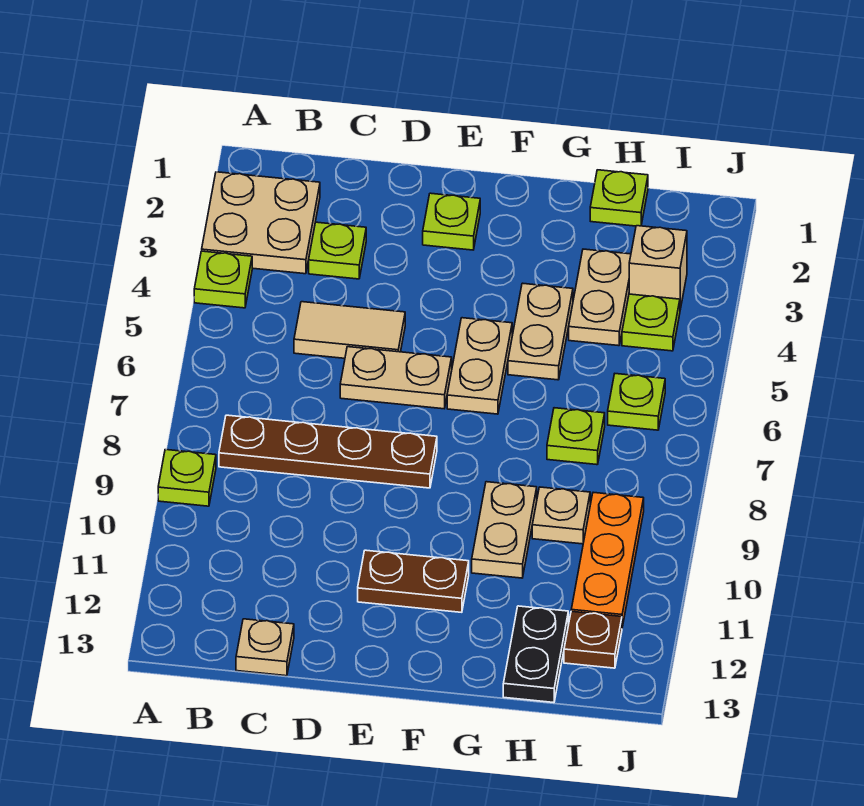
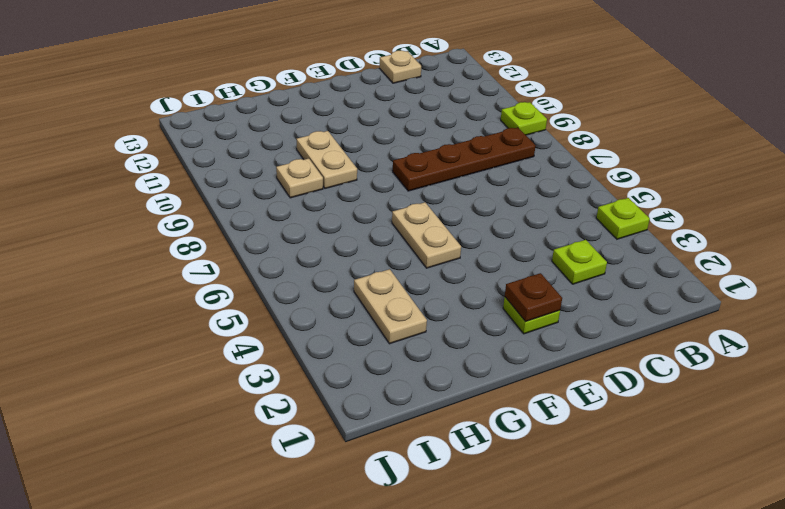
brown 1x1 plate [505,273,562,322] -> brown 1x1 plate moved to [564,611,622,668]
none -> tan 2x2 plate [202,172,320,274]
none -> tan 1x2 tile [294,302,405,358]
none -> tan 1x2 plate [340,347,452,409]

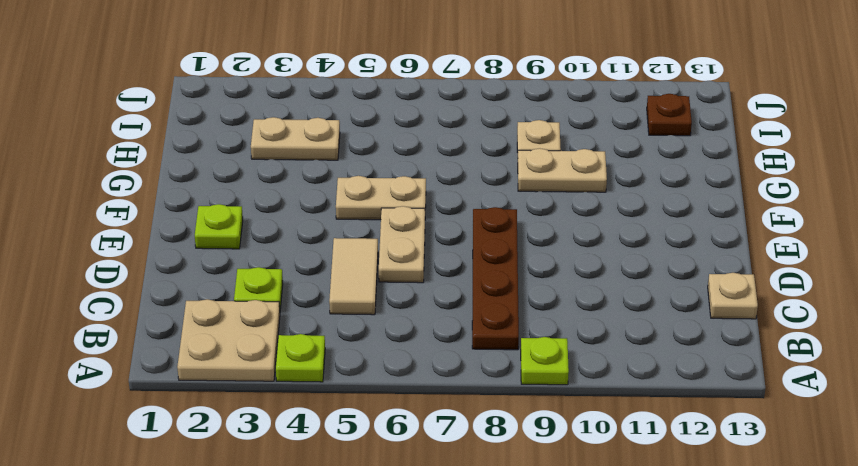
none -> brown 1x2 plate [358,550,469,612]
none -> tan 1x2 plate [508,283,573,380]
none -> lime 1x1 plate [590,170,648,226]

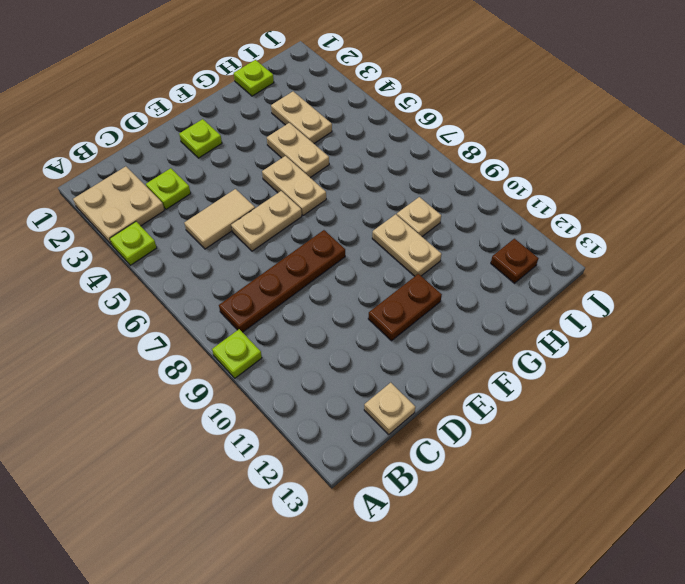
none -> lime 1x1 plate [547,408,605,465]
none -> black 1x2 plate [503,606,568,703]
none -> tan 1x1 brick [629,226,687,309]

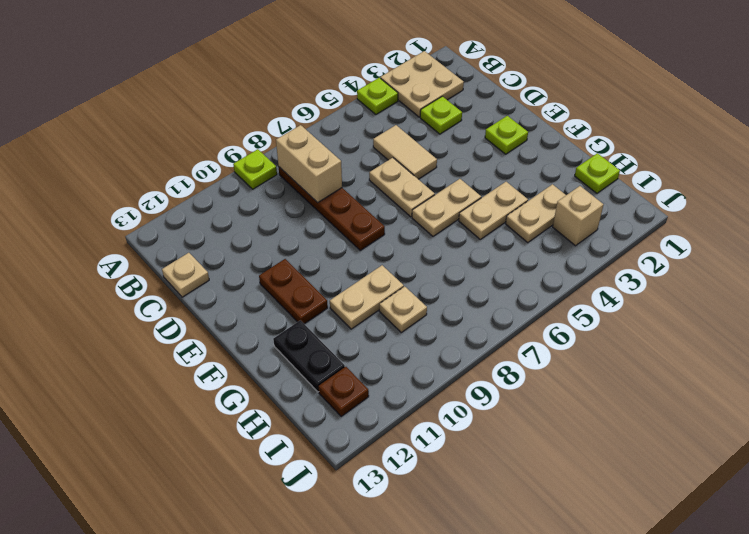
tan 1x2 brick [276,125,342,203] -> none
black 1x2 plate [273,320,345,392] -> black 1x2 plate turned to [503,606,568,703]
none -> lime 1x1 plate [547,408,605,465]
none -> lime 1x1 plate [622,294,680,351]
none -> lime 1x1 plate [608,374,665,430]

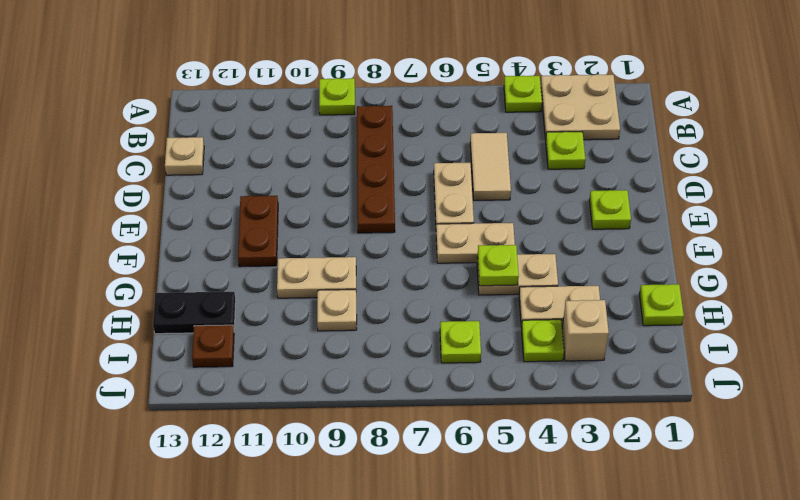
lime 1x1 plate [478,245,519,286] -> lime 1x1 plate moved to [547,408,605,465]
none -> orange 1x3 plate [571,492,644,627]

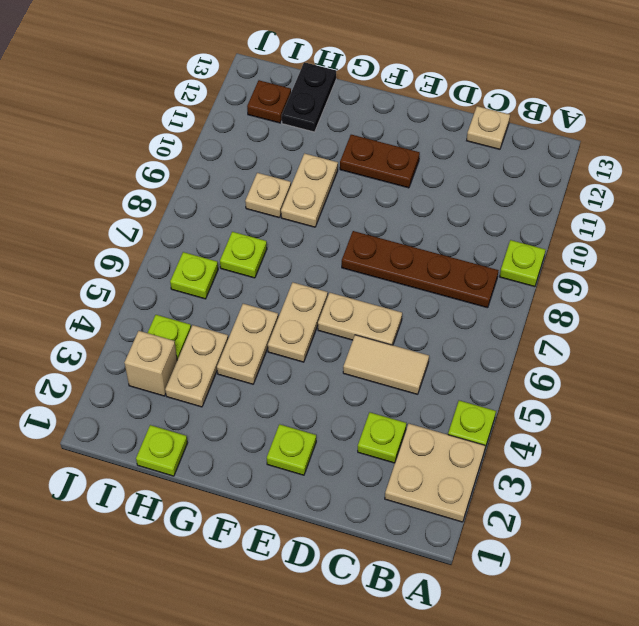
none -> orange 1x3 plate [571,492,644,627]

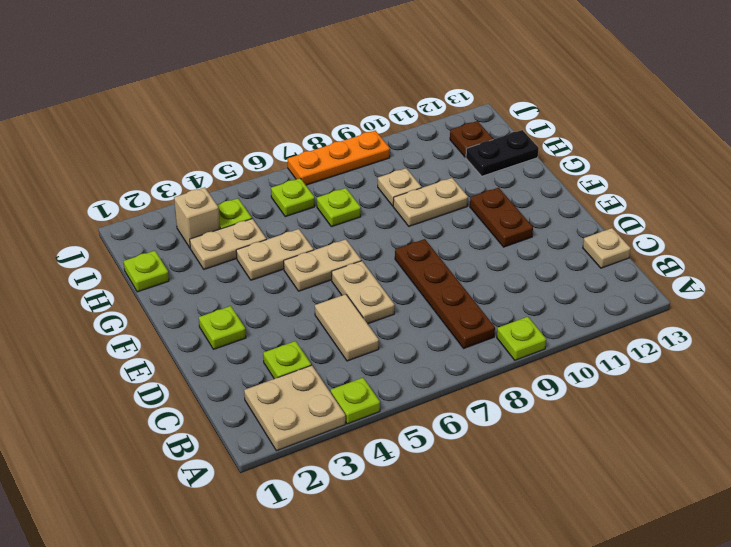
orange 1x3 plate [288,131,390,185] -> orange 1x3 plate moved to [571,492,644,627]

